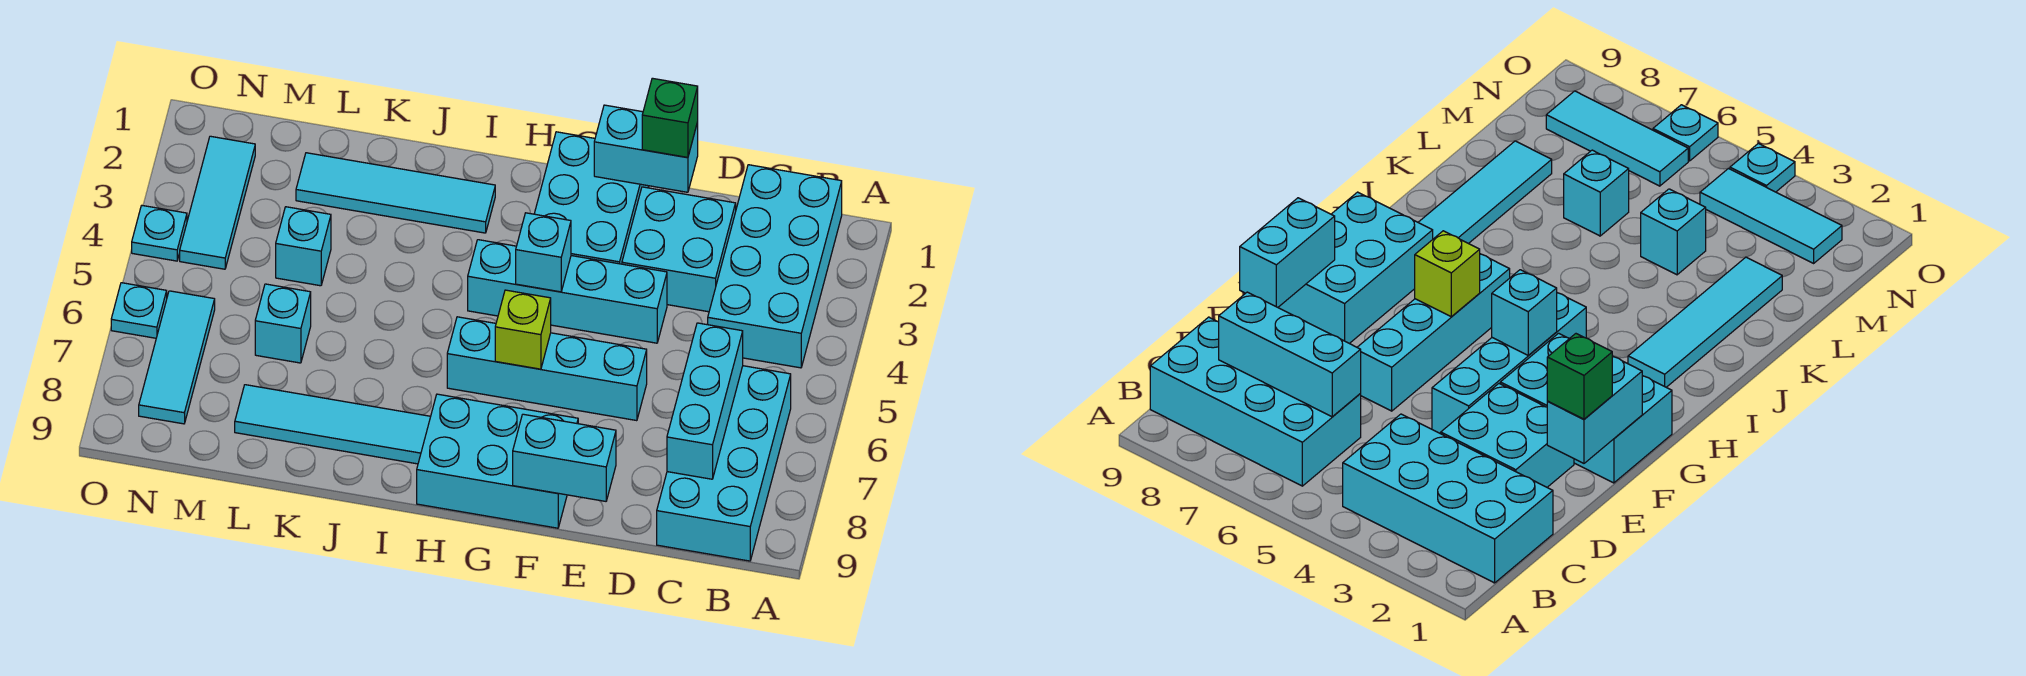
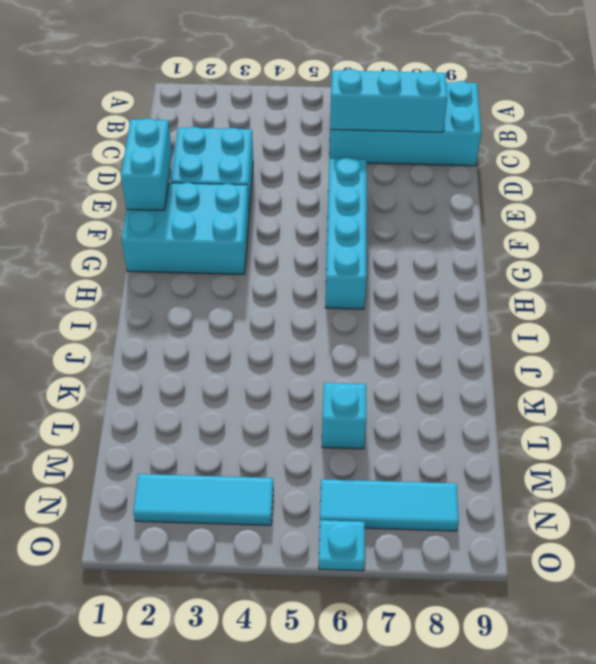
none -> cyan 2x4 brick [708,165,842,368]
none -> cyan 1x4 brick [468,240,667,343]
none -> cyan 2x3 brick [417,394,578,528]

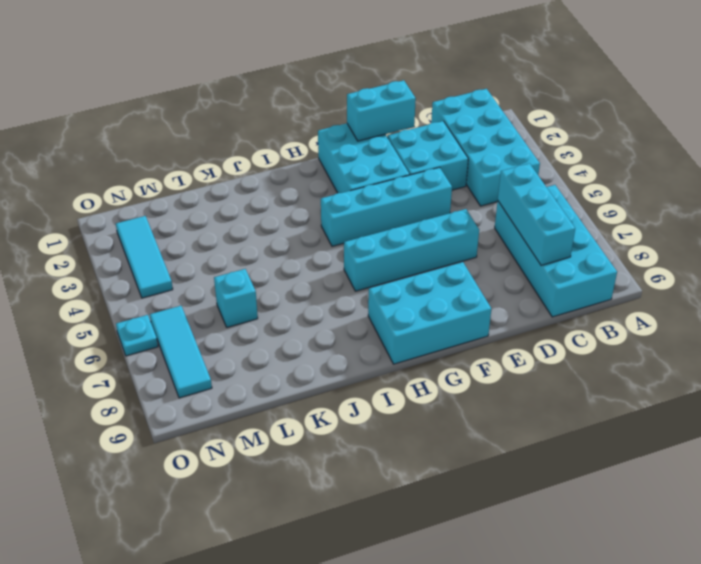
none -> cyan 1x4 tile [296,153,495,233]
none -> cyan 1x4 tile [235,385,431,464]
none -> cyan 1x1 brick [276,207,331,286]

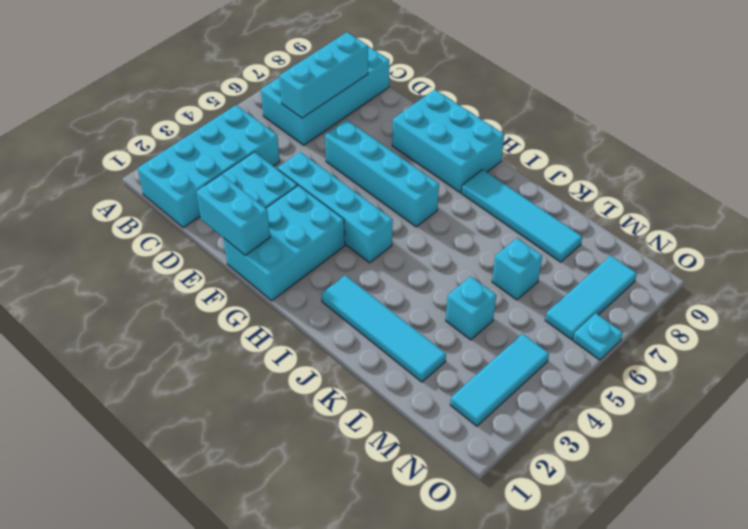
none -> cyan 1x1 plate [132,206,187,261]
none -> cyan 1x2 brick [513,414,616,501]
none -> cyan 1x1 brick [516,213,571,292]

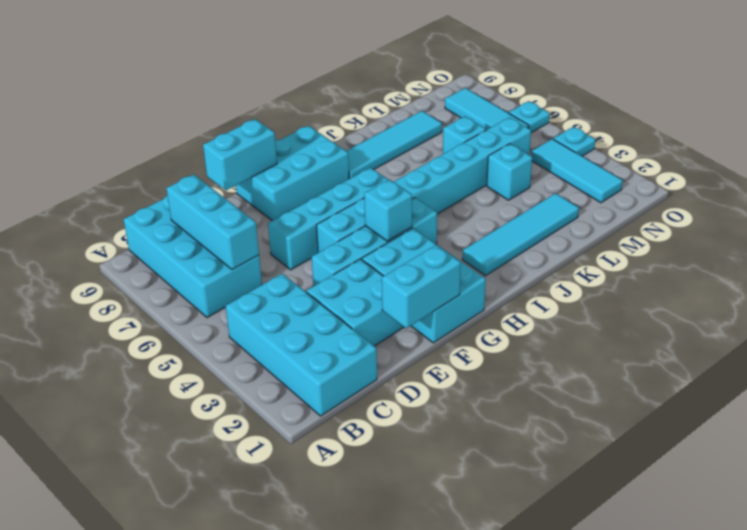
cyan 1x8 brick [316,117,531,253] -> none
none -> lime 1x1 brick [495,290,551,369]
none -> green 1x1 brick [642,78,698,157]

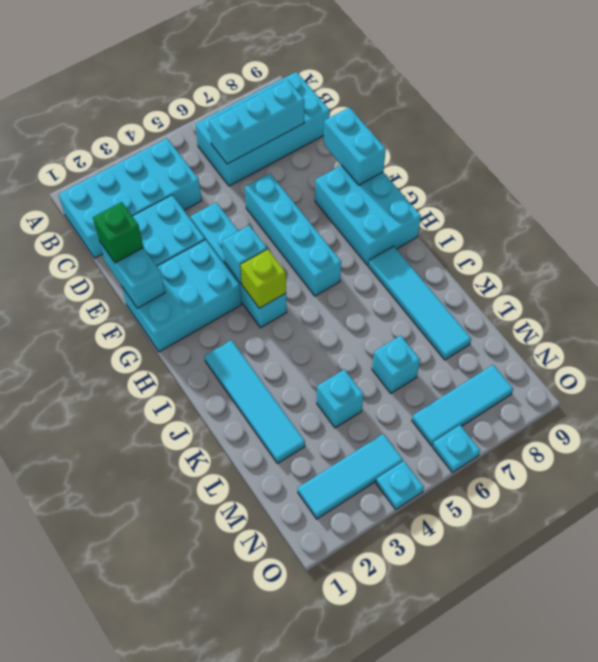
lime 1x1 brick [240,249,286,308] -> lime 1x1 brick moved to [495,290,551,369]

